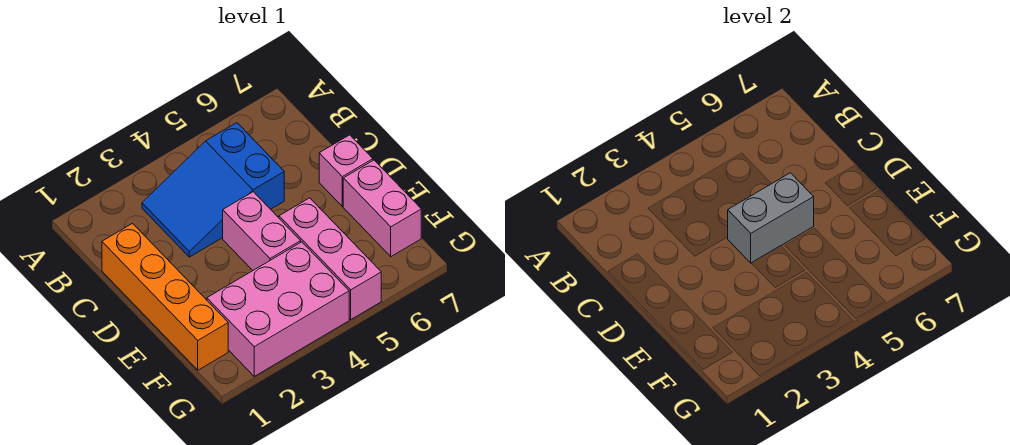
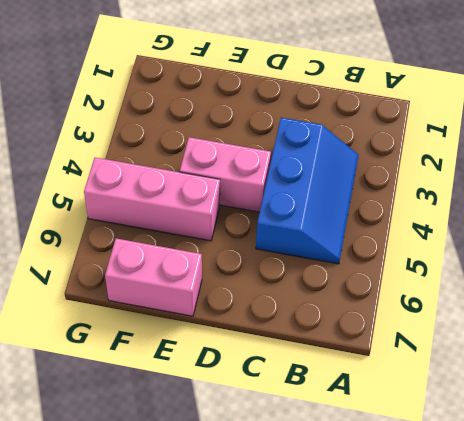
blue 2x3 slope [256,118,358,264] -> blue 2x3 slope turned to [142,123,284,257]
none -> orange 1x4 brick [102,224,228,370]
none -> pink 1x1 brick [319,135,373,206]

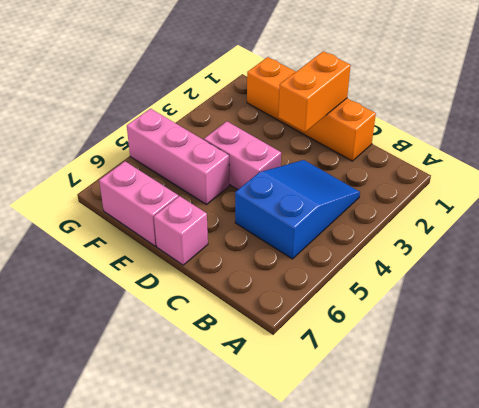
orange 1x2 brick [278,51,351,132] -> none
none -> pink 2x3 brick [207,242,349,376]
none -> grey 1x2 brick [728,173,814,263]

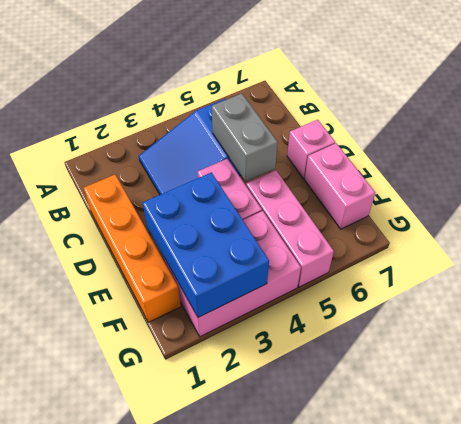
grey 1x2 brick [212,94,278,182] -> grey 1x2 brick turned to [728,173,814,263]
blue 2x3 brick [143,172,269,317] -> none

